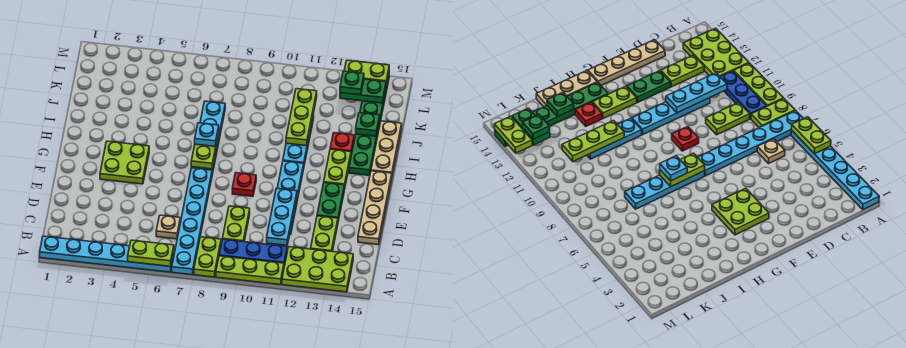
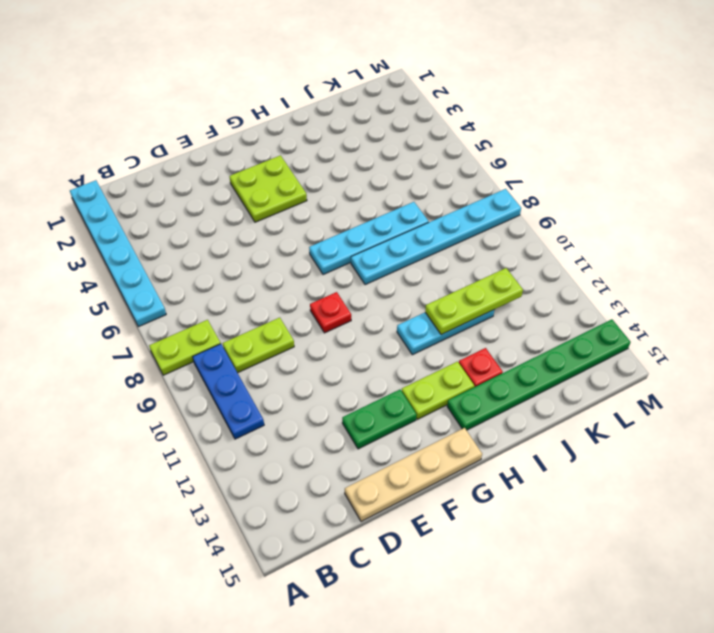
cyan 1x6 plate [351,189,521,285] -> cyan 1x6 plate moved to [172,168,212,275]
none -> lime 1x3 plate [216,256,284,285]
none -> lime 2x3 plate [282,247,353,292]
none -> tan 1x1 plate [156,215,180,239]

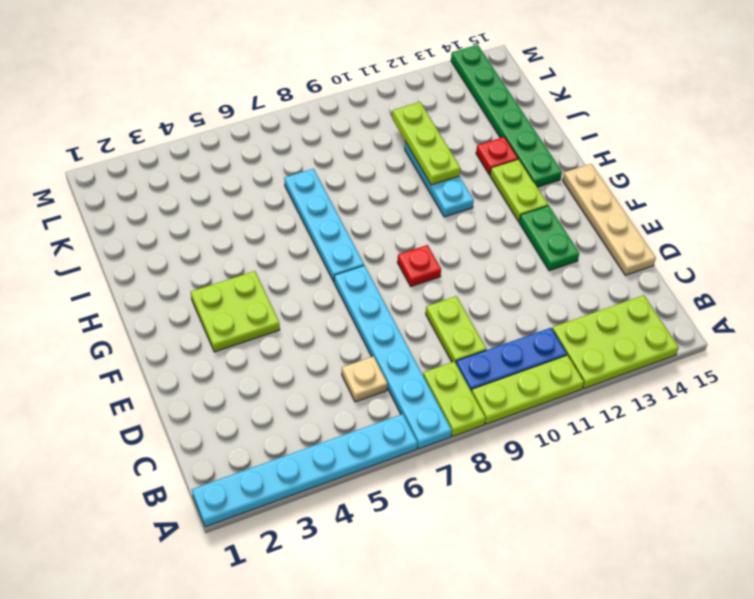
none -> lime 1x2 plate [311,216,338,252]
none -> cyan 1x4 plate [277,161,304,235]
none -> tan 1x3 plate [371,121,402,176]

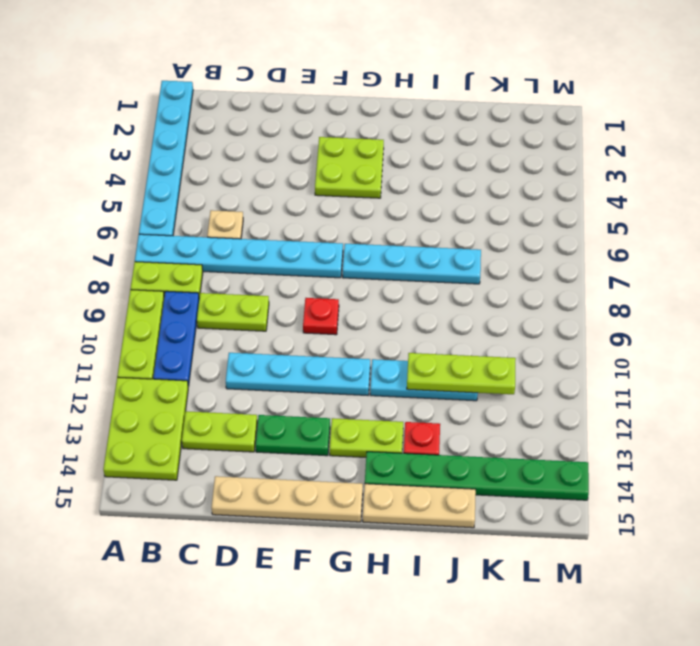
none -> lime 1x2 plate [128,240,174,266]
none -> cyan 1x3 plate [267,188,297,245]
none -> lime 1x2 plate [191,133,219,169]

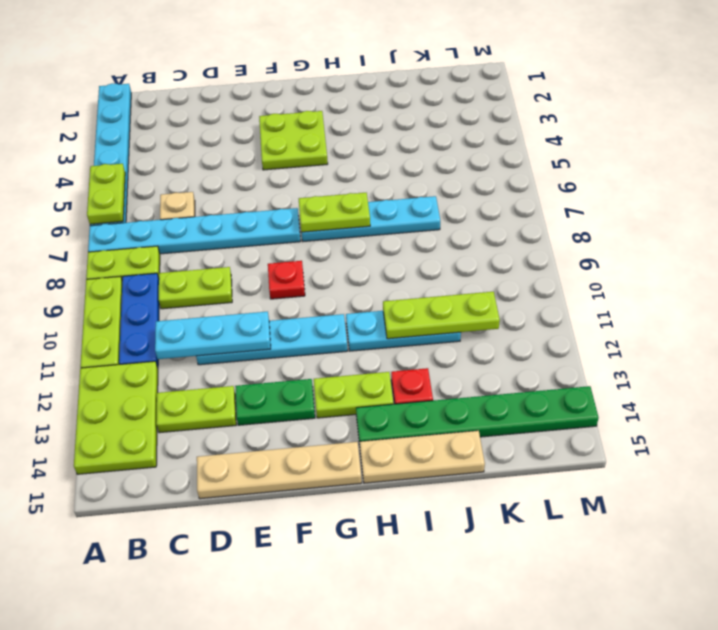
none -> green 1x1 plate [356,113,380,136]
none -> green 1x2 plate [340,79,386,103]
none -> lime 1x2 plate [344,60,389,85]

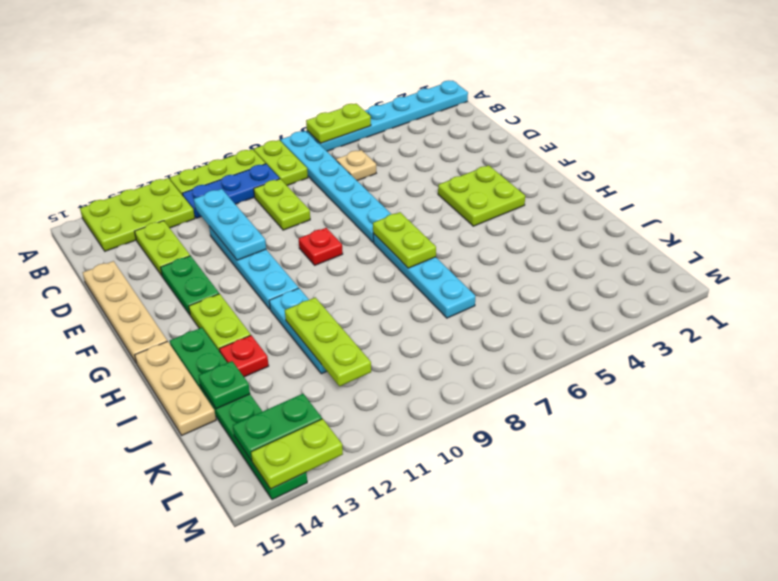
none -> cyan 1x1 plate [195,123,219,147]
none -> green 1x1 plate [340,71,364,95]

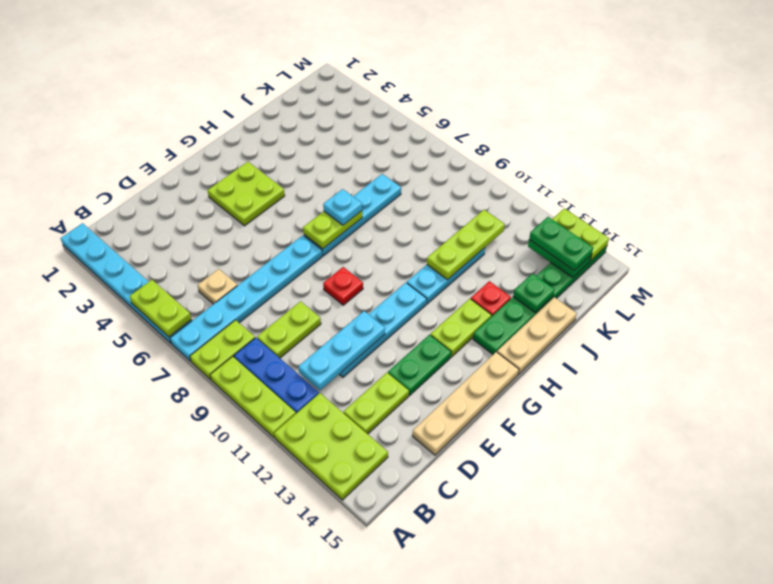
green 1x2 plate [529,217,593,271] -> green 1x1 plate [340,71,364,95]

